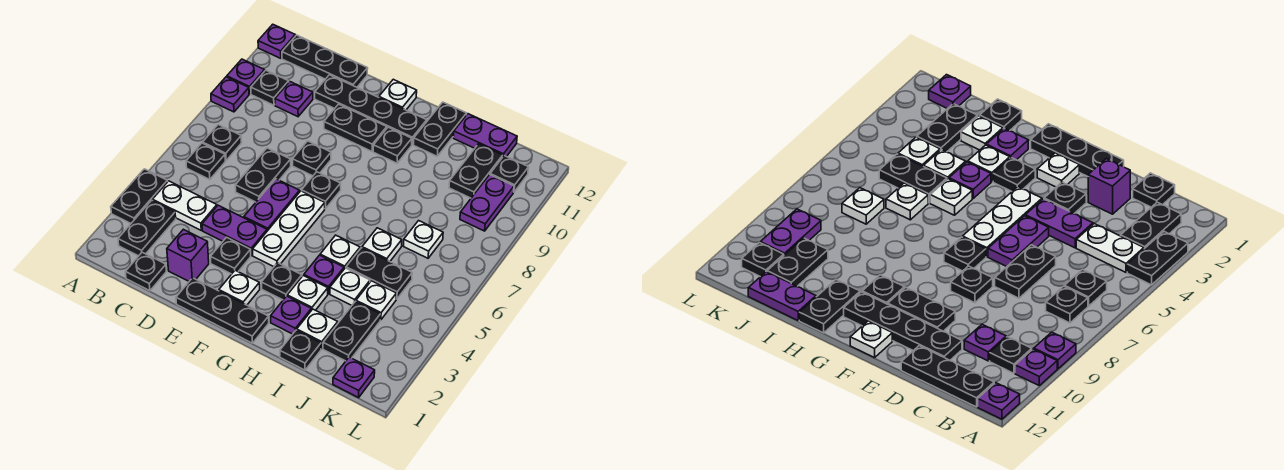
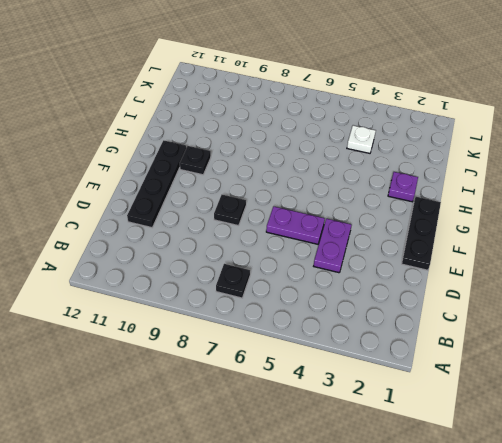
none -> black 1x2 plate [111,169,168,223]
none -> purple 1x1 plate [211,77,249,112]
none -> purple 1x1 plate [227,59,265,94]
none -> purple 1x1 plate [258,24,295,58]

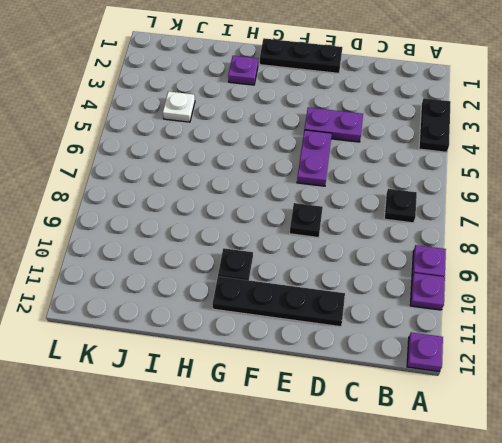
none -> black 1x2 plate [118,200,176,256]
none -> white 1x2 plate [153,181,217,230]
none -> black 1x1 plate [186,143,225,180]
none -> black 1x1 plate [251,70,289,105]

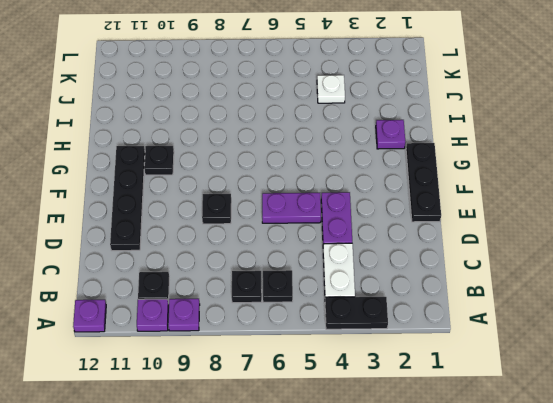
none -> black 1x2 plate [118,200,176,256]
none -> black 1x3 plate [282,35,368,87]
none -> black 1x1 plate [125,252,167,291]
none -> purple 1x1 plate [275,82,313,117]

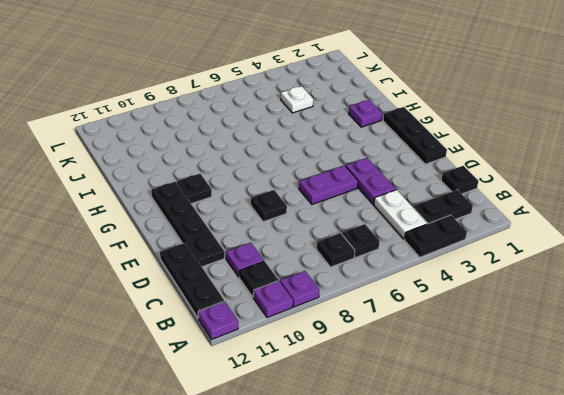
none -> purple 1x1 brick [167,229,209,281]
none -> black 1x2 plate [235,148,291,202]
none -> black 1x1 plate [210,237,251,274]
none -> black 1x2 plate [324,104,387,151]

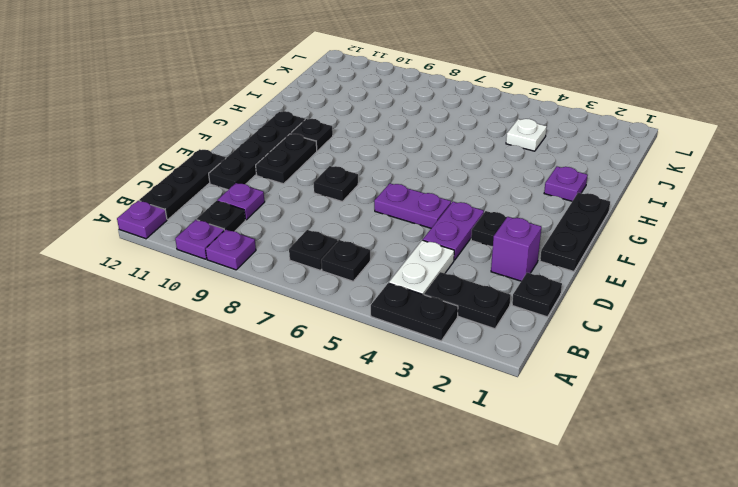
none -> black 1x2 plate [235,148,291,202]
none -> white 1x1 plate [219,270,260,305]
none -> white 1x3 plate [253,191,325,267]
none -> black 1x1 plate [302,172,341,209]

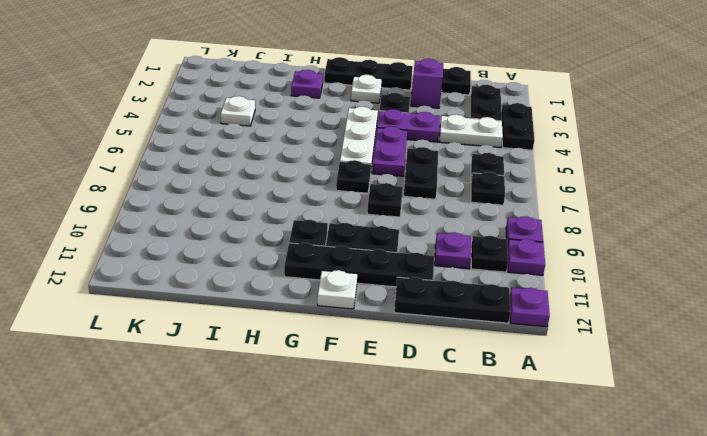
none -> black 1x1 plate [261,263,302,300]
none -> white 1x1 plate [287,276,328,310]
none -> purple 1x1 plate [304,255,344,294]
none -> white 1x1 plate [320,235,360,269]

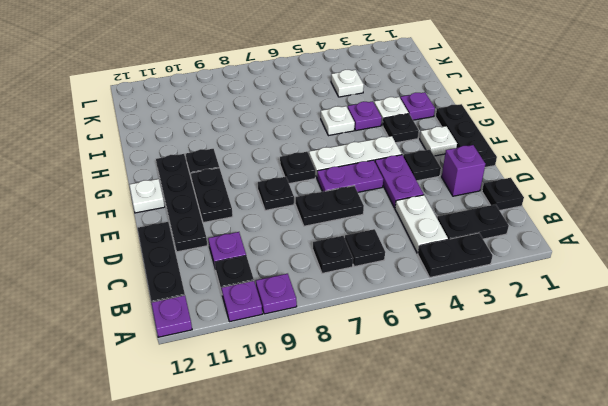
none -> black 1x2 plate [413,102,467,156]
none -> black 1x1 plate [280,330,321,370]
none -> white 1x1 plate [297,309,338,349]
none -> white 1x1 plate [330,268,370,305]

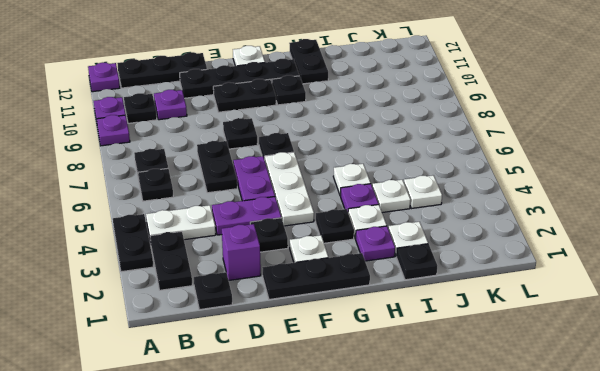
none -> black 1x2 plate [346,248,412,299]
none -> white 1x1 plate [362,228,402,261]
none -> purple 1x2 plate [453,114,517,157]
none -> black 1x2 plate [323,301,380,361]

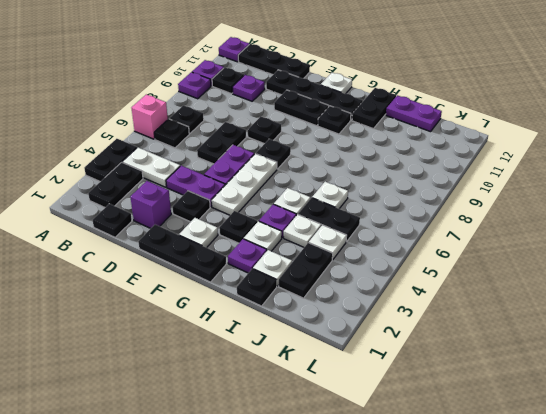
pink 1x1 brick [132,95,168,139] -> none
none -> white 1x1 plate [404,221,443,258]
none -> black 1x2 plate [449,144,503,198]
none -> purple 1x1 plate [333,357,375,398]
none -> purple 1x2 plate [460,175,514,231]

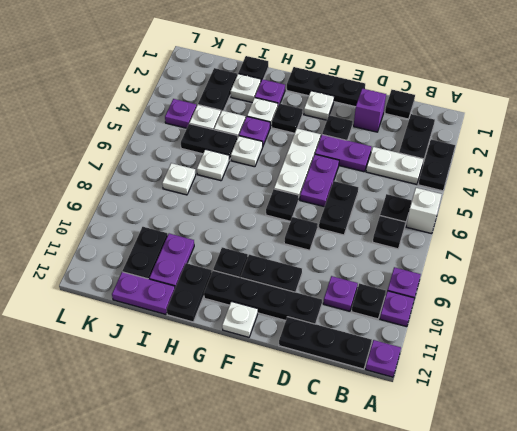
white 1x1 brick [406,188,442,234] -> none
purple 1x2 plate [149,234,194,288] -> purple 1x2 plate moved to [460,175,514,231]
purple 1x1 plate [165,99,197,128] -> purple 1x1 plate moved to [333,357,375,398]
none -> black 1x1 plate [490,156,529,192]

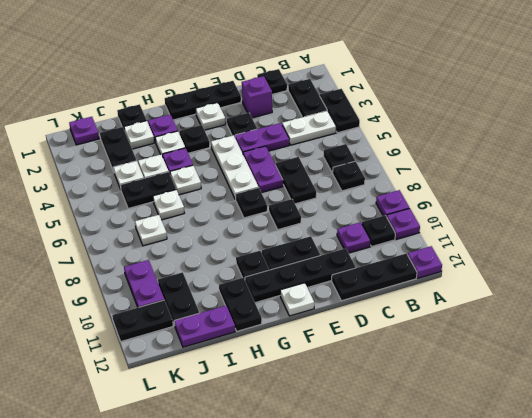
black 1x2 plate [112,300,173,341] -> black 1x1 plate [490,156,529,192]

